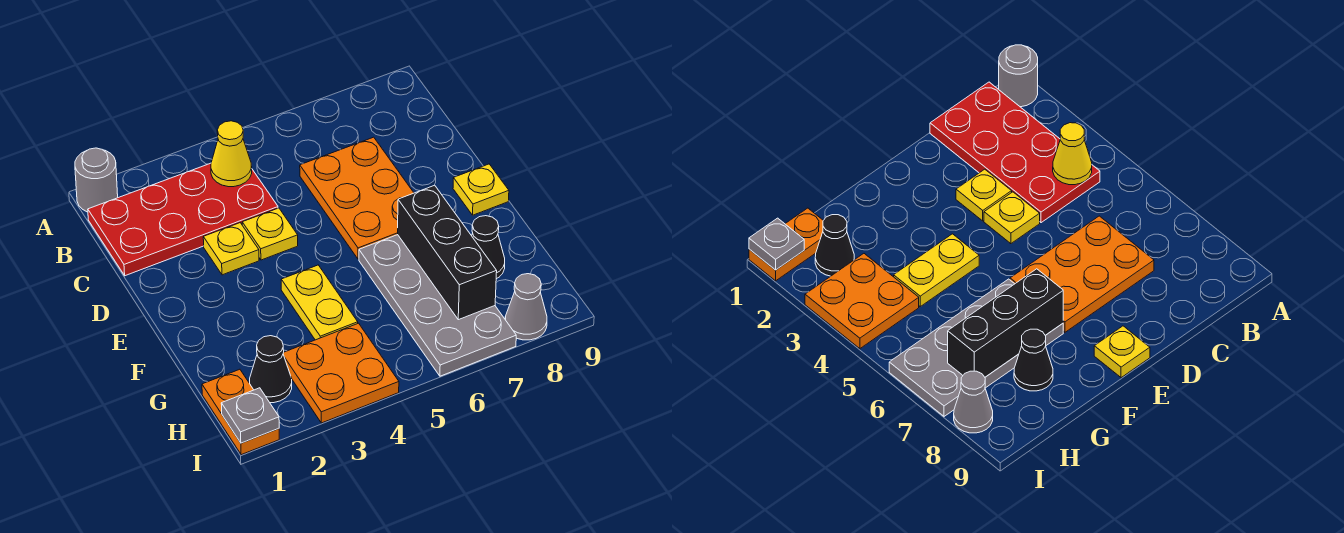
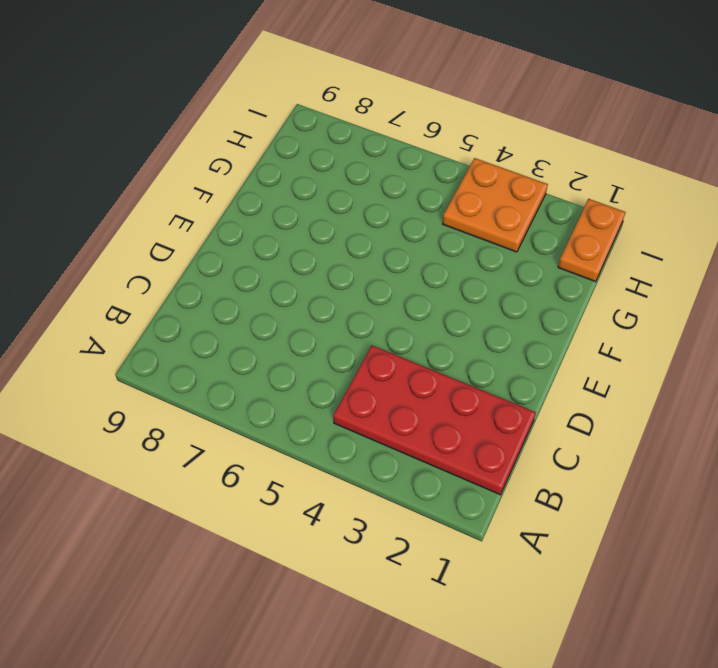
none -> grey 1x1 round brick [75,148,118,212]
none -> orange 2x3 plate [300,137,414,259]
none -> yellow 1x1 plate [203,223,259,275]

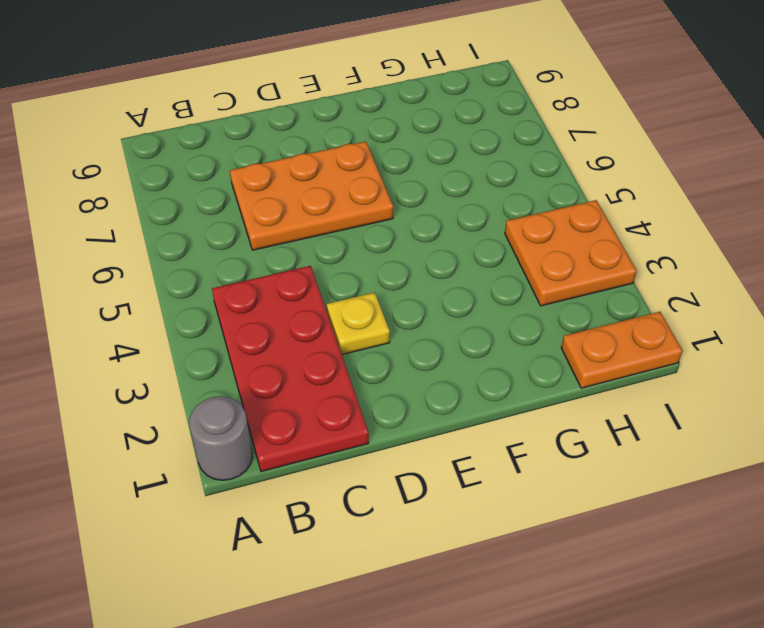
none -> yellow 1x1 plate [242,208,298,260]
none -> yellow 1x1 plate [453,164,509,215]
none -> yellow 1x2 plate [281,265,358,340]

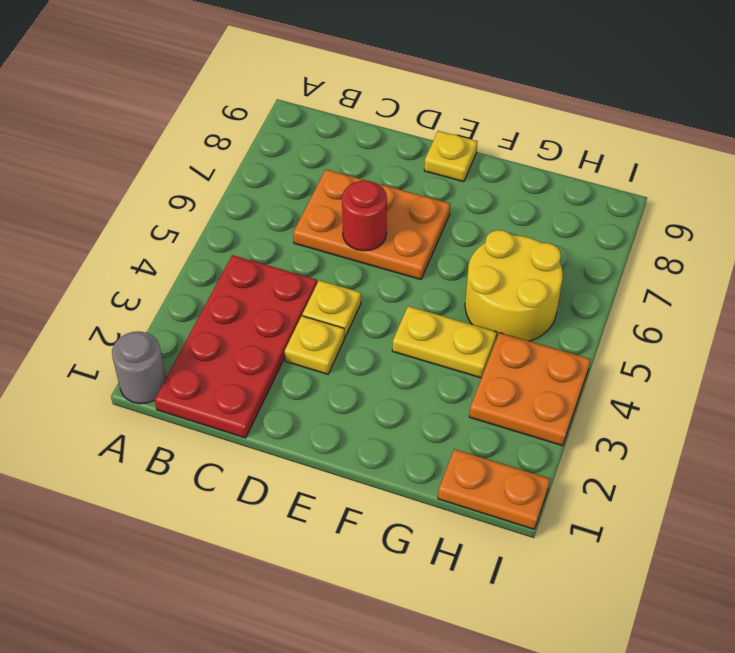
red 1x1 round brick [342,181,387,251] -> none
yellow 2x2 round brick [465,230,563,341] -> grey 2x4 plate [359,235,516,376]
none -> black 1x1 cone [472,216,505,279]
none -> black 1x1 cone [250,336,292,403]
none -> grey 1x1 cone [505,274,547,340]

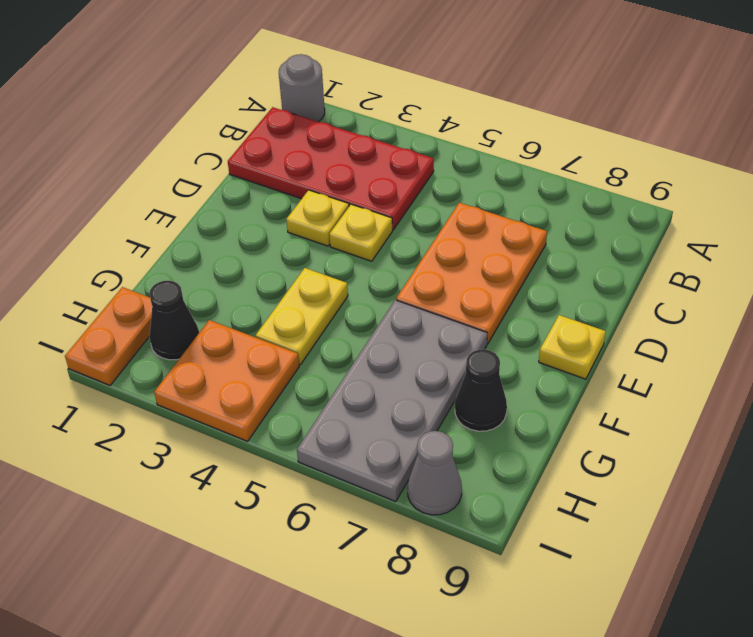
none -> yellow 1x1 cone [211,121,252,187]
none -> black 1x3 brick [398,185,497,320]
none -> grey 1x1 plate [221,388,279,443]

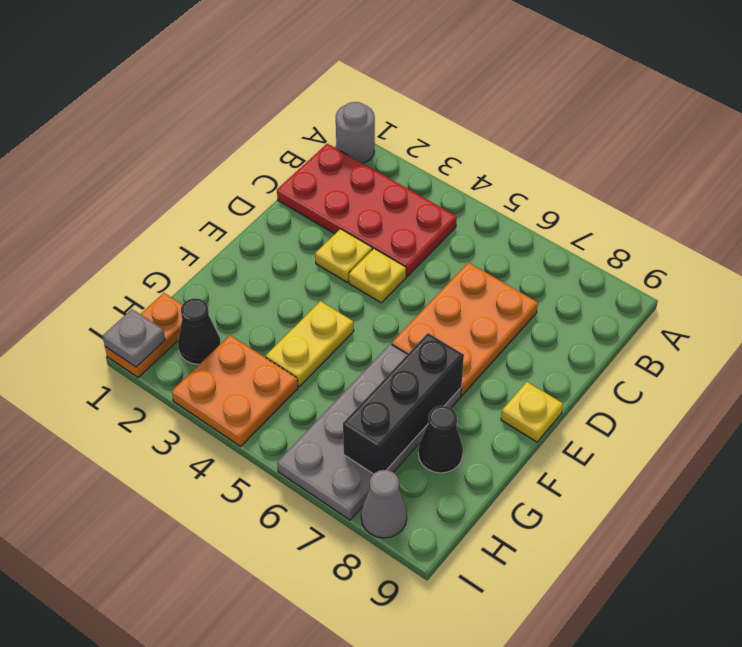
none -> yellow 1x1 cone [211,121,252,187]

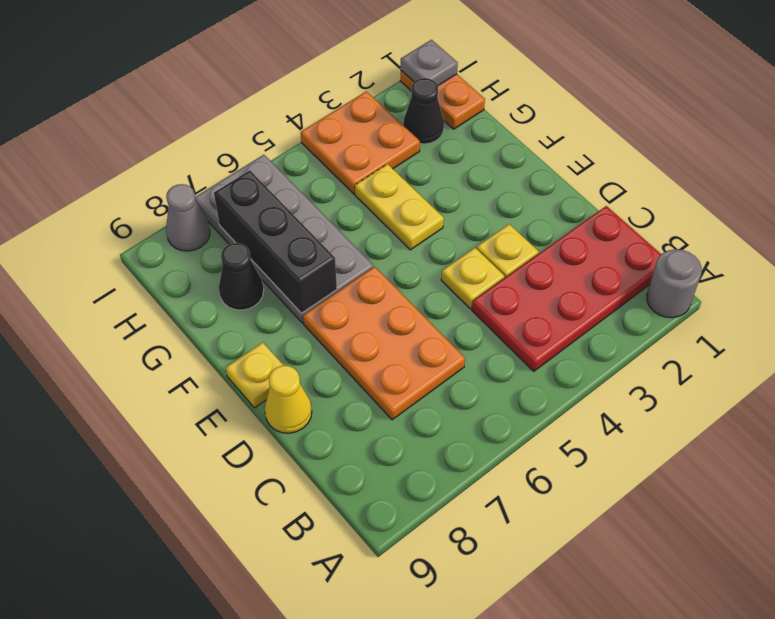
yellow 1x1 cone [265,366,312,433] -> yellow 1x1 cone moved to [211,121,252,187]

